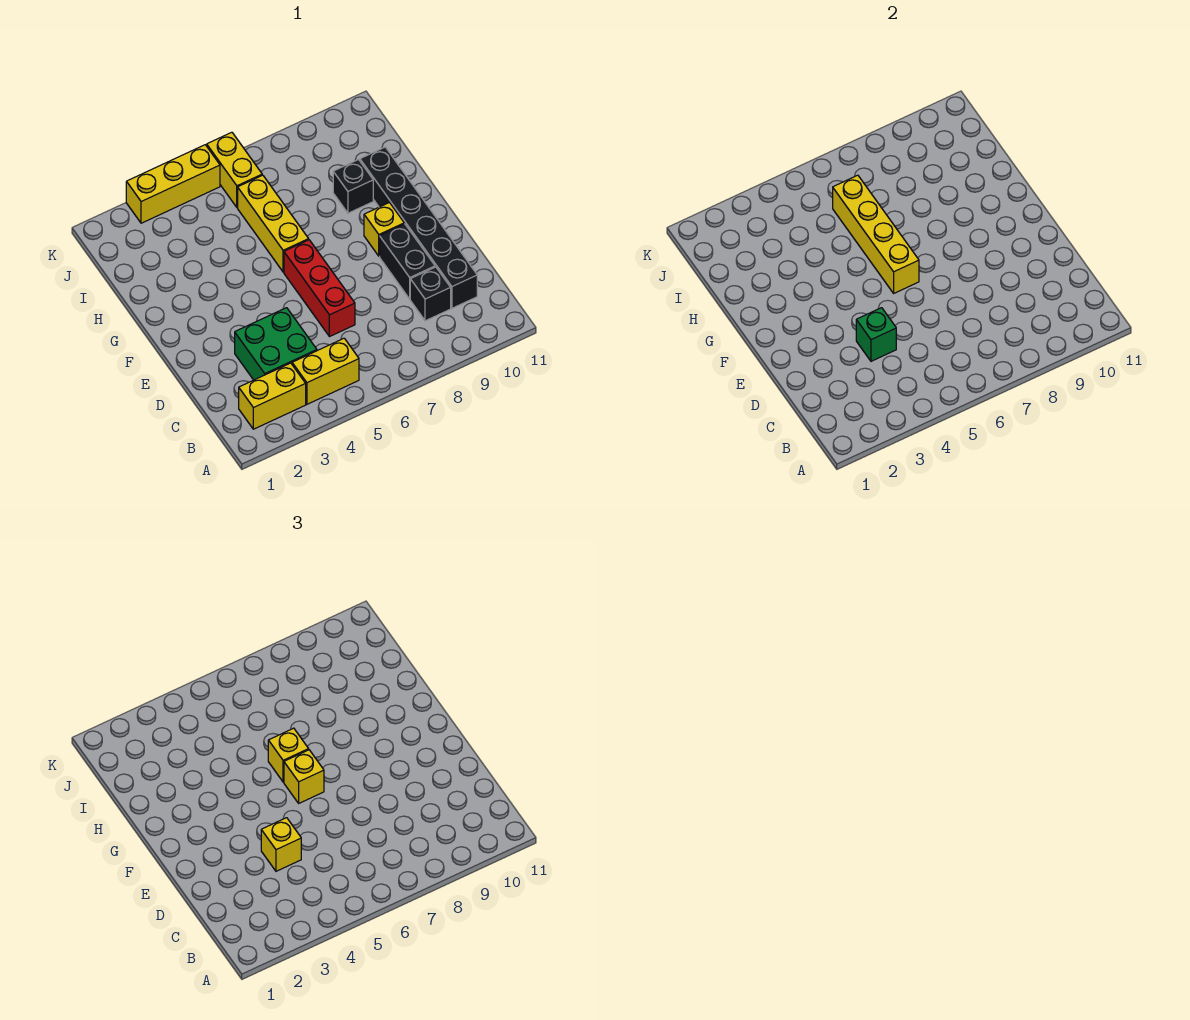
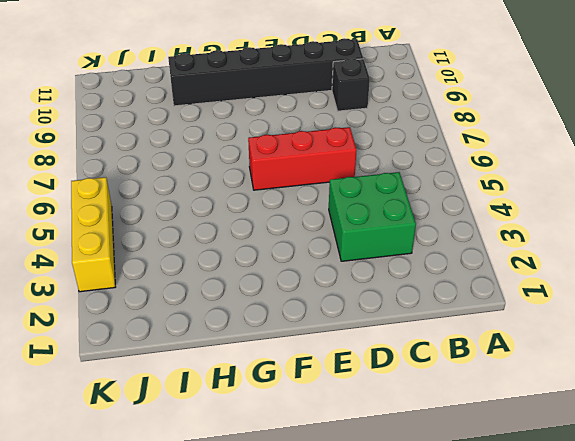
none -> yellow 1x2 brick [239,363,306,429]
none -> yellow 1x2 brick [292,338,359,404]
none -> black 1x2 brick [380,224,435,299]

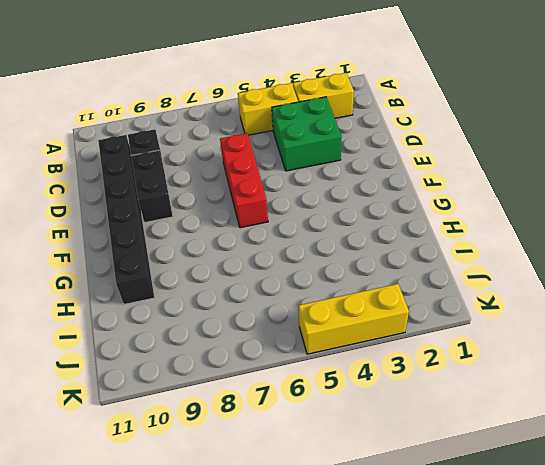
none -> yellow 1x1 brick [364,203,404,256]
none -> yellow 1x3 brick [238,175,309,272]
none -> black 1x1 brick [333,160,373,213]

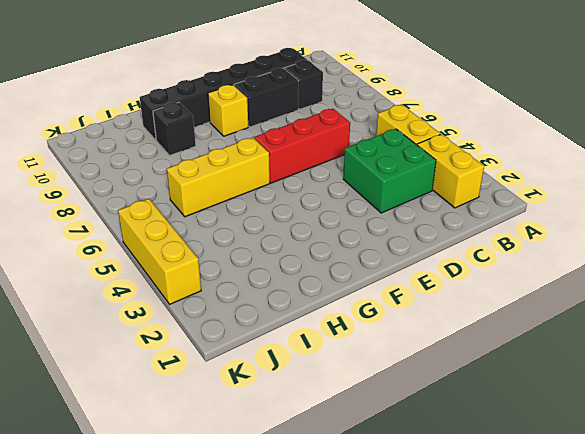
none -> yellow 1x2 brick [207,132,262,207]
none -> green 1x1 brick [856,308,896,361]
none -> yellow 1x4 brick [833,175,919,293]

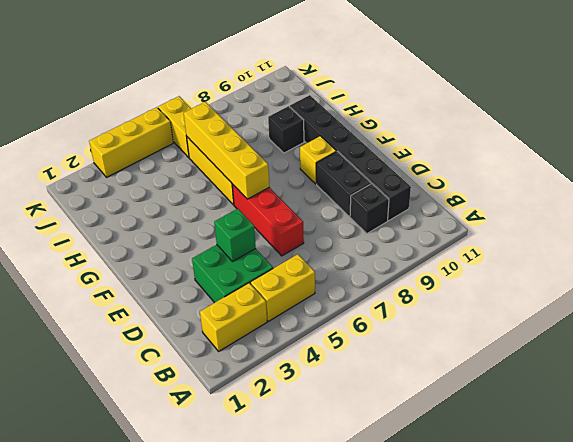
none -> yellow 1x1 brick [261,818,301,871]
none -> yellow 1x1 brick [284,750,324,803]
none -> yellow 1x1 brick [268,728,309,782]

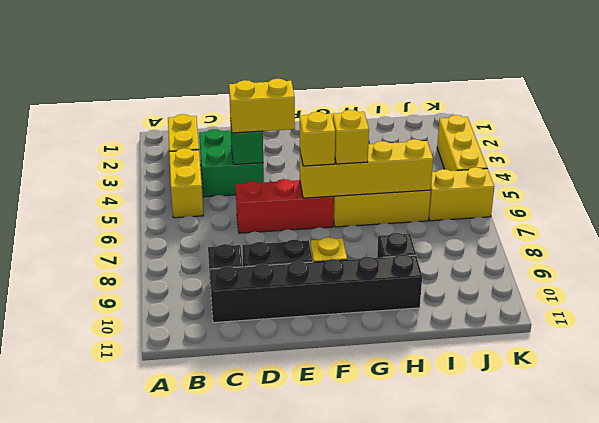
yellow 1x2 brick [229,79,295,133] -> yellow 1x1 brick [261,818,301,871]

